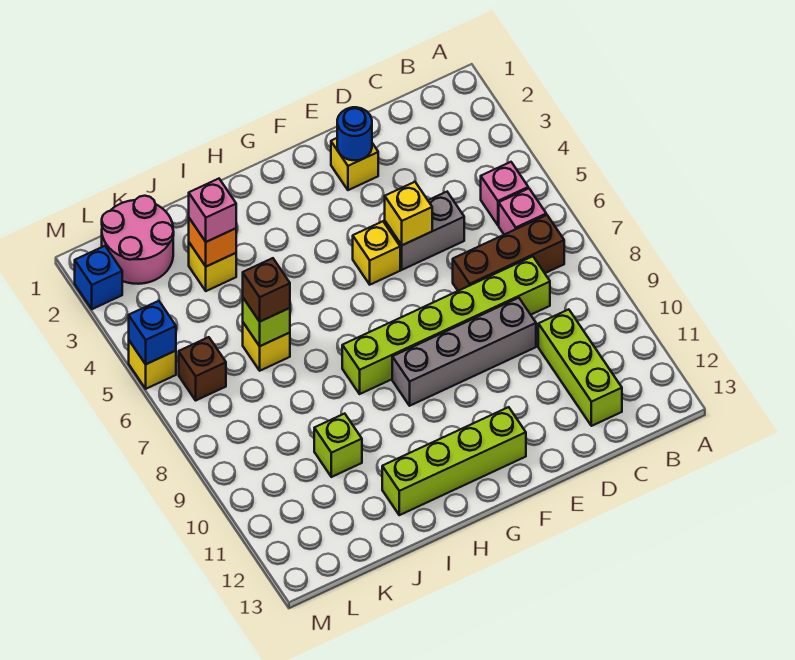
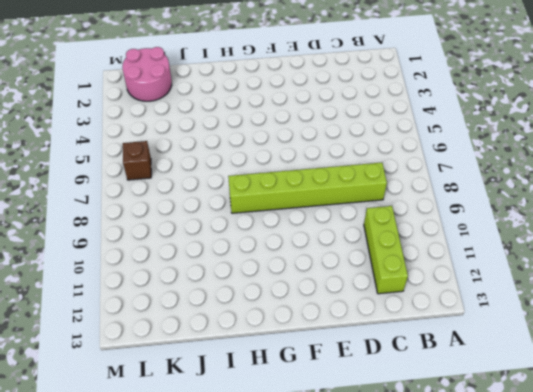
none -> pink 1x1 brick [481,162,528,225]
none -> pink 1x1 brick [499,188,546,235]
none -> brown 1x3 brick [453,215,564,291]

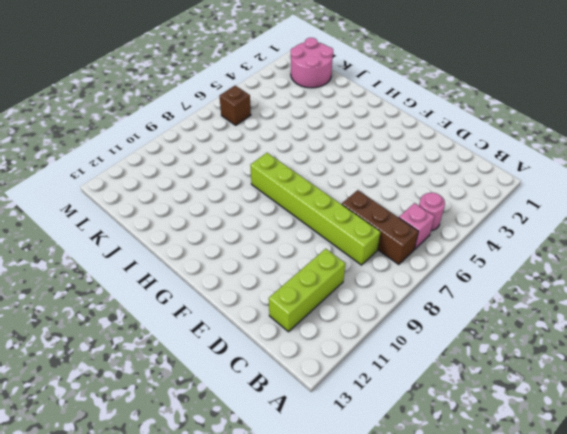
pink 1x1 round brick [419,193,445,231] -> pink 1x1 brick [481,162,528,225]
none -> grey 1x2 brick [385,192,464,270]
none -> grey 1x4 brick [392,298,536,406]
none -> yellow 1x1 brick [331,138,378,190]

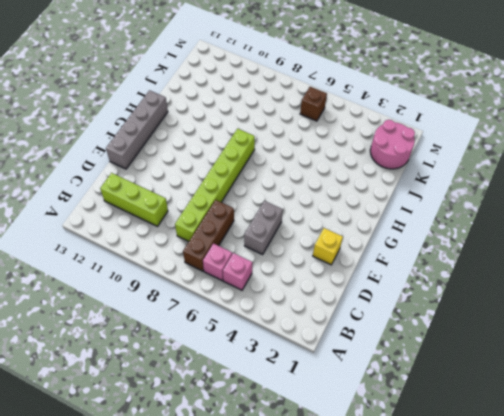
grey 1x4 brick [106,90,168,169] -> grey 1x4 brick moved to [392,298,536,406]
none -> yellow 1x1 brick [353,221,400,285]
none -> lime 1x4 brick [382,407,526,515]
none -> yellow 1x1 brick [189,243,236,291]

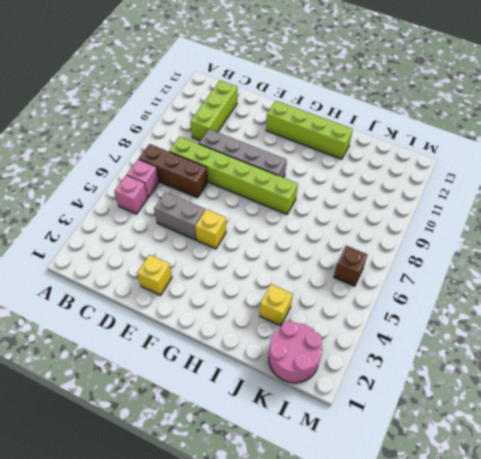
none -> yellow 1x1 brick [243,323,290,371]
none -> lime 1x1 brick [314,414,362,477]
none -> blue 1x1 brick [75,246,122,309]

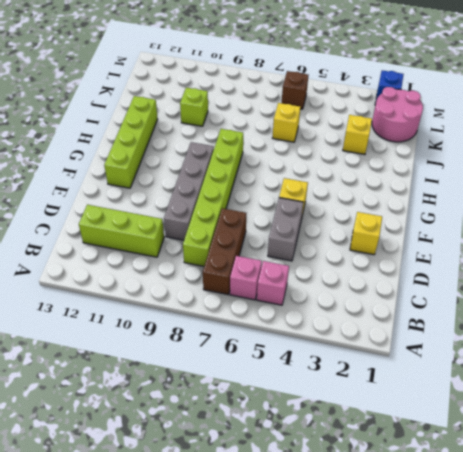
none -> yellow 1x1 brick [129,341,176,389]
none -> blue 1x1 round brick [337,107,372,160]
none -> yellow 1x1 brick [385,182,432,245]

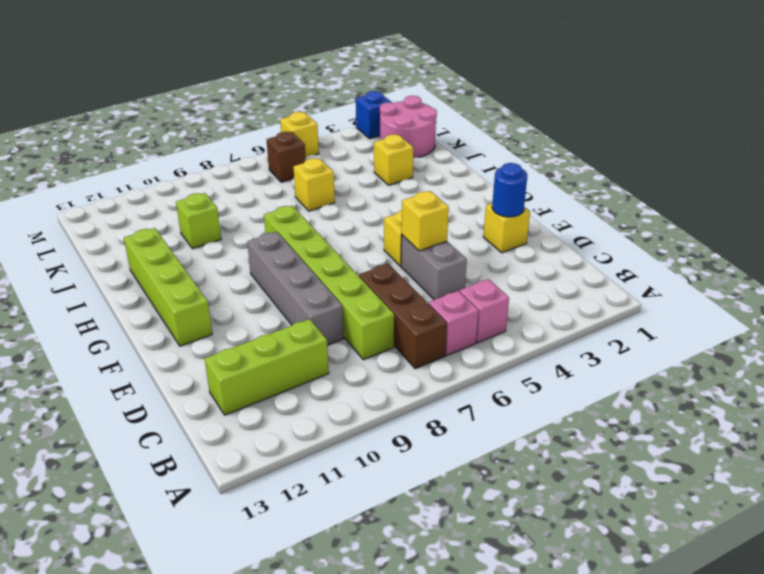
none -> orange 1x1 brick [189,218,236,267]
none -> lime 1x1 brick [243,298,290,346]
none -> blue 1x1 brick [129,301,176,364]

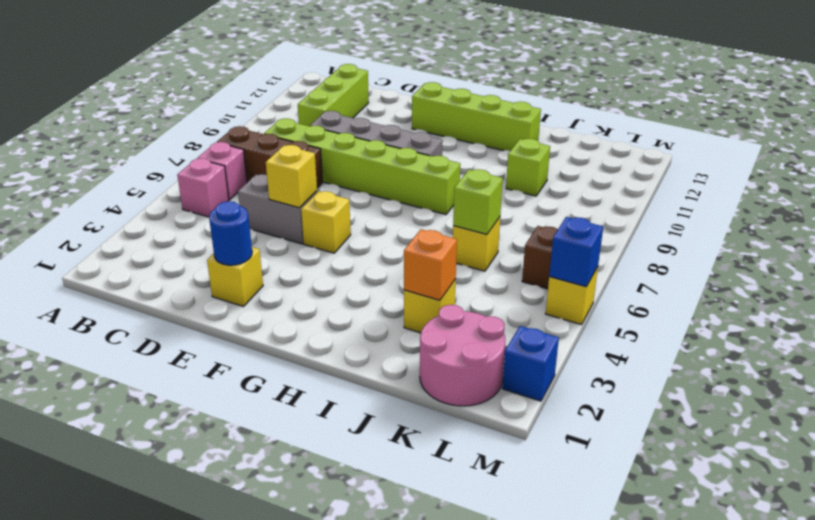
none -> pink 1x1 brick [189,179,236,242]
none -> brown 1x1 brick [243,258,290,321]

